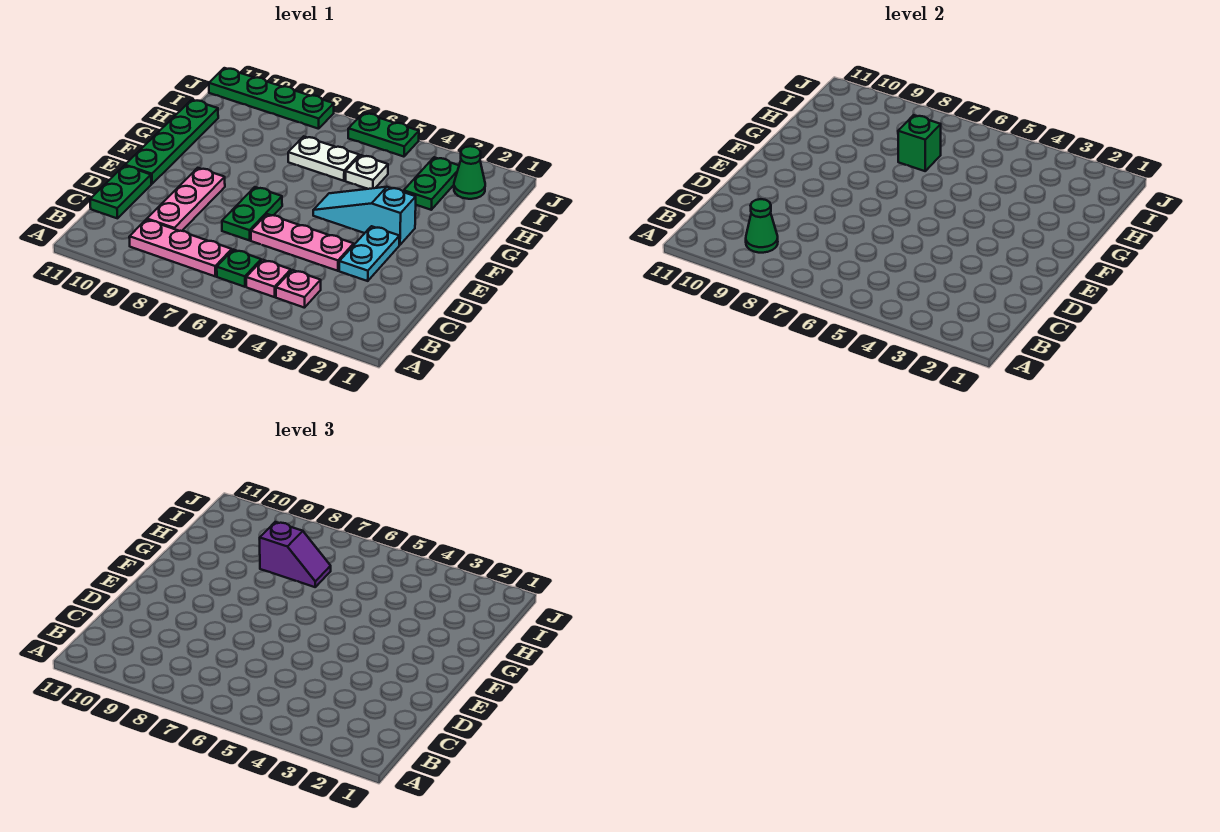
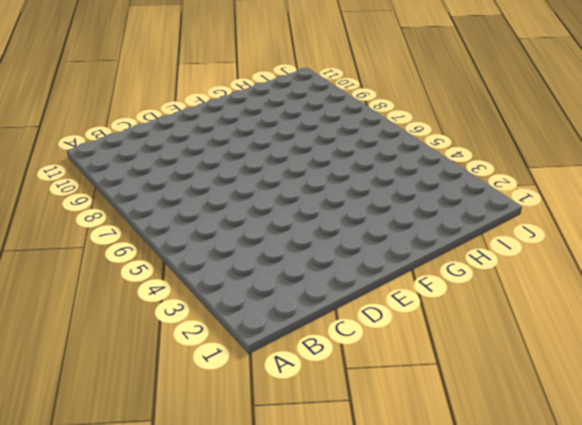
none -> pink 1x1 plate [276,270,321,308]
none -> pink 1x1 plate [246,260,291,297]
none -> green 1x1 plate [217,250,261,287]

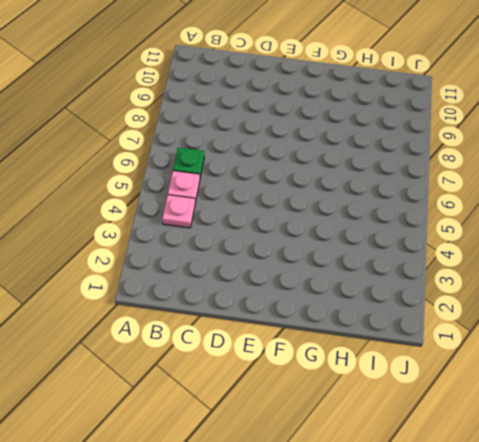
none -> pink 1x3 plate [129,220,232,277]
none -> pink 1x3 plate [147,168,225,231]
none -> green 1x2 plate [90,166,151,218]

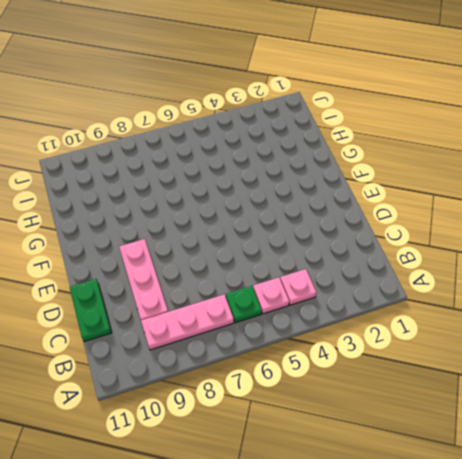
none -> cyan 1x2 plate [339,226,399,281]
none -> pink 1x3 plate [251,214,354,271]
none -> green 1x2 plate [222,187,282,240]

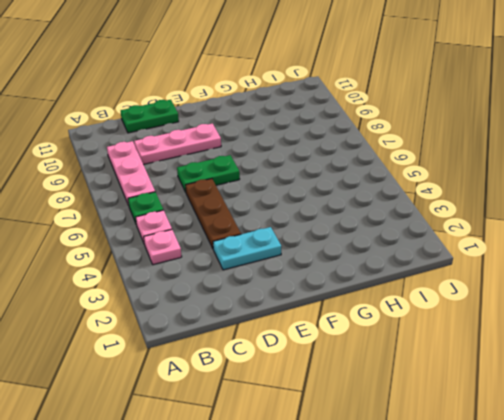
brown 1x3 plate [186,179,241,248] -> pink 1x3 plate [251,214,354,271]
none -> green 1x4 plate [125,100,218,184]
none -> cyan 1x3 slope [313,187,416,245]
none -> green 1x2 plate [404,157,459,210]

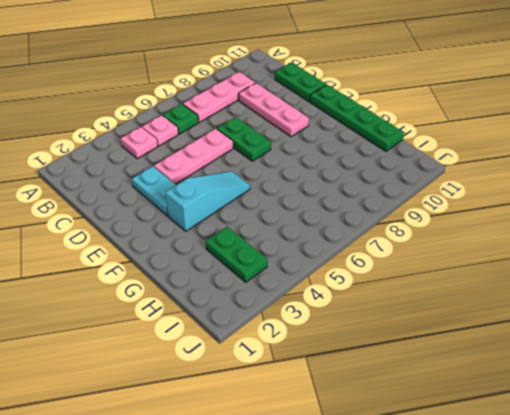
none -> white 1x1 plate [345,155,388,189]
none -> white 1x2 plate [288,136,359,181]
none -> green 1x1 cone [454,146,485,199]

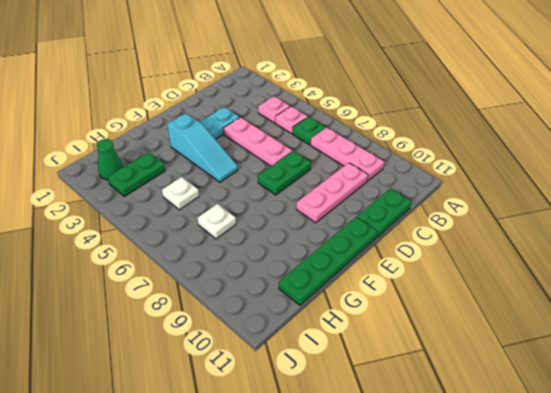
white 1x1 plate [197,204,236,239] -> white 1x2 plate [288,136,359,181]
none -> green 1x2 plate [348,113,419,157]
none -> green 1x4 plate [209,68,334,129]
none -> green 1x1 cone [746,199,778,253]

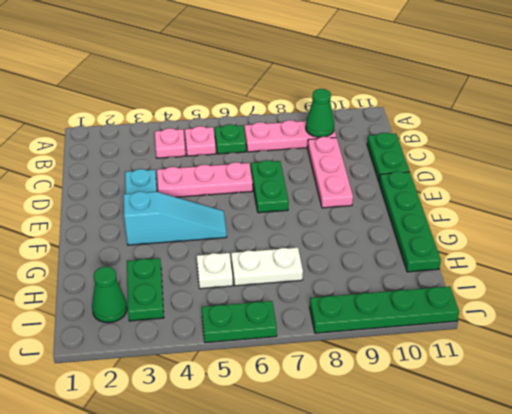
none -> green 1x1 brick [898,115,941,171]
none -> purple 1x2 slope [260,522,331,587]

